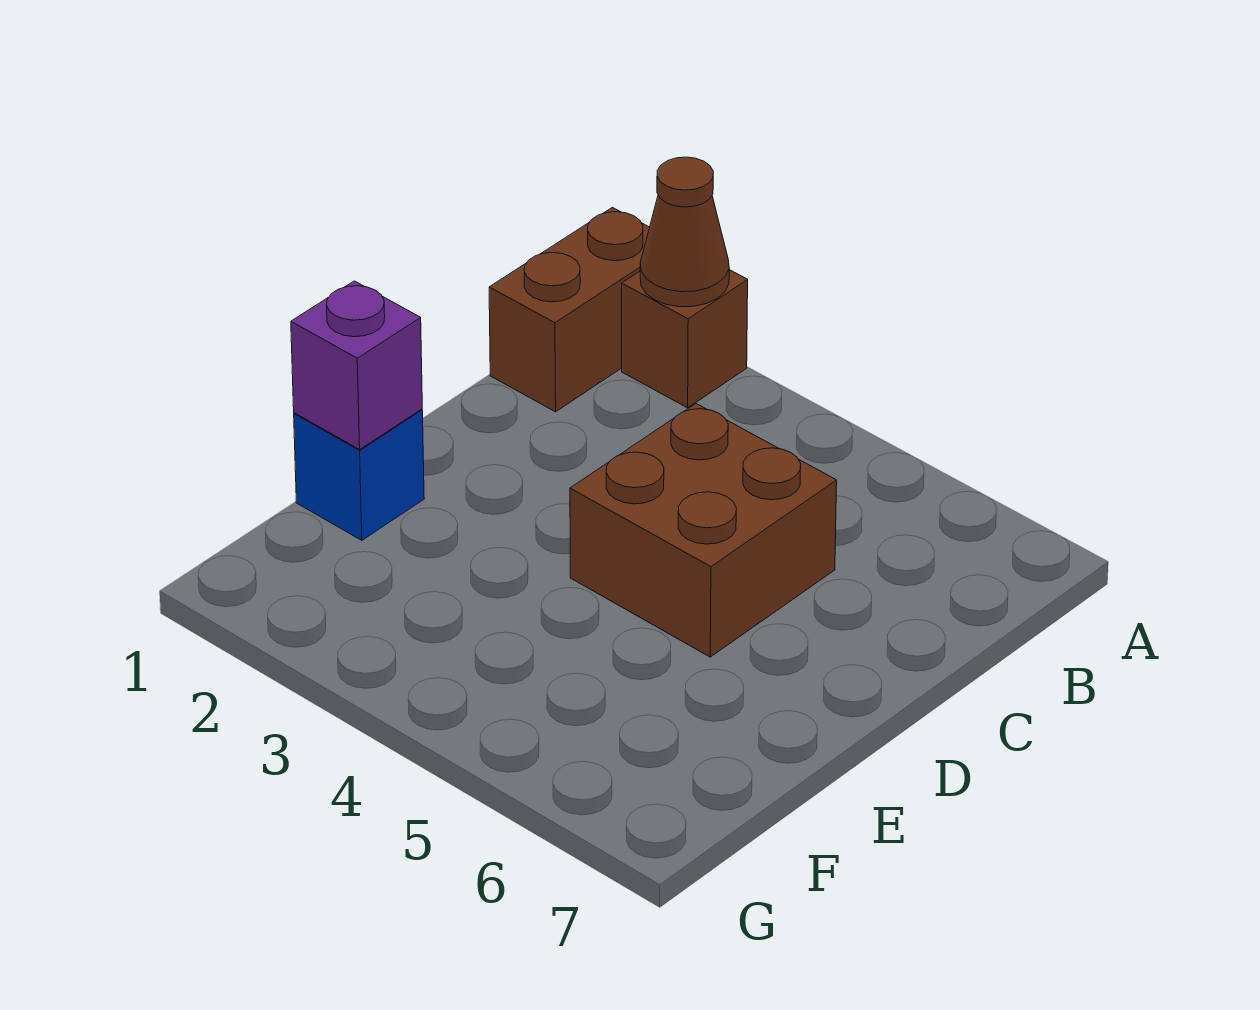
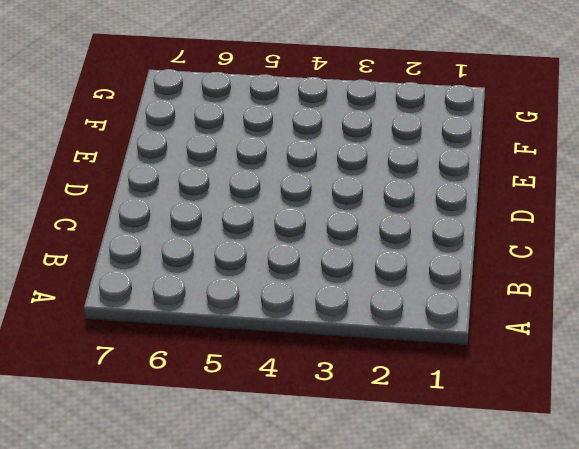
none -> brown 1x2 brick [489,207,650,412]
none -> brown 1x1 brick [622,270,748,408]

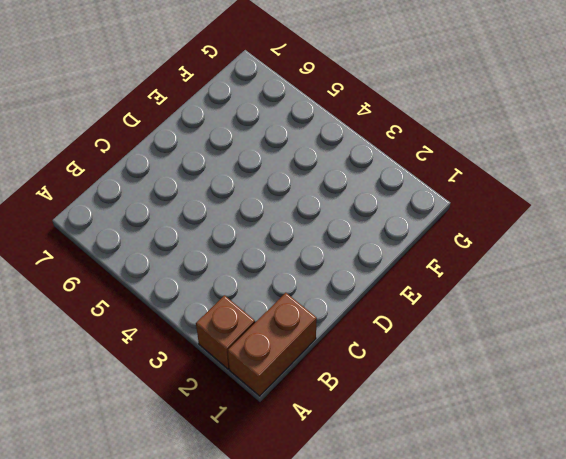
none -> brown 2x2 brick [570,404,837,657]
none -> blue 1x1 brick [294,409,424,540]

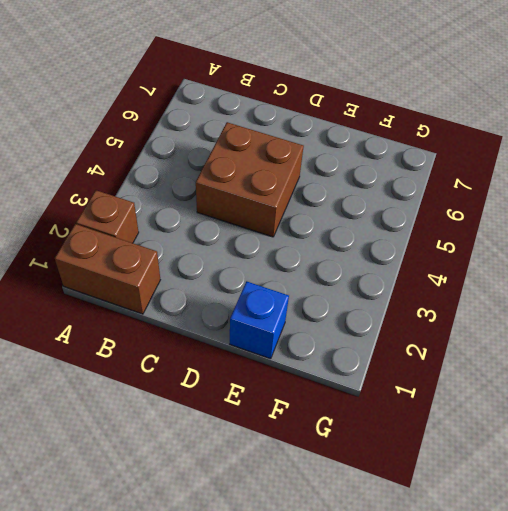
none -> brown 1x1 cone [640,157,729,307]
none -> purple 1x1 brick [291,281,422,450]

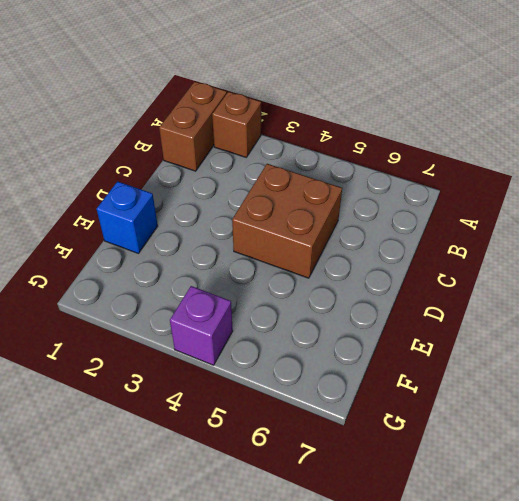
purple 1x1 brick [170,286,233,365] -> purple 1x1 brick moved to [291,281,422,450]
none -> brown 1x1 cone [640,157,729,307]

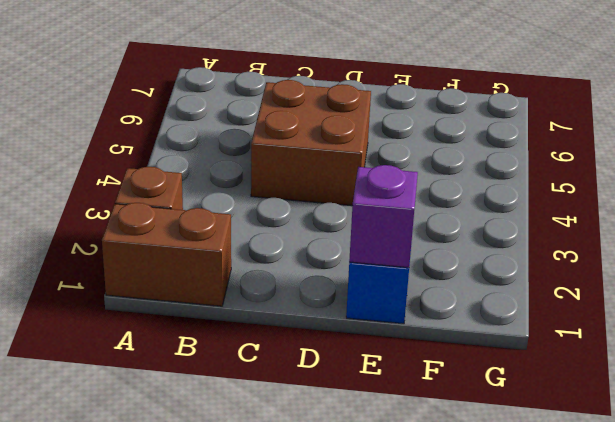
none -> brown 1x1 cone [640,157,729,307]

